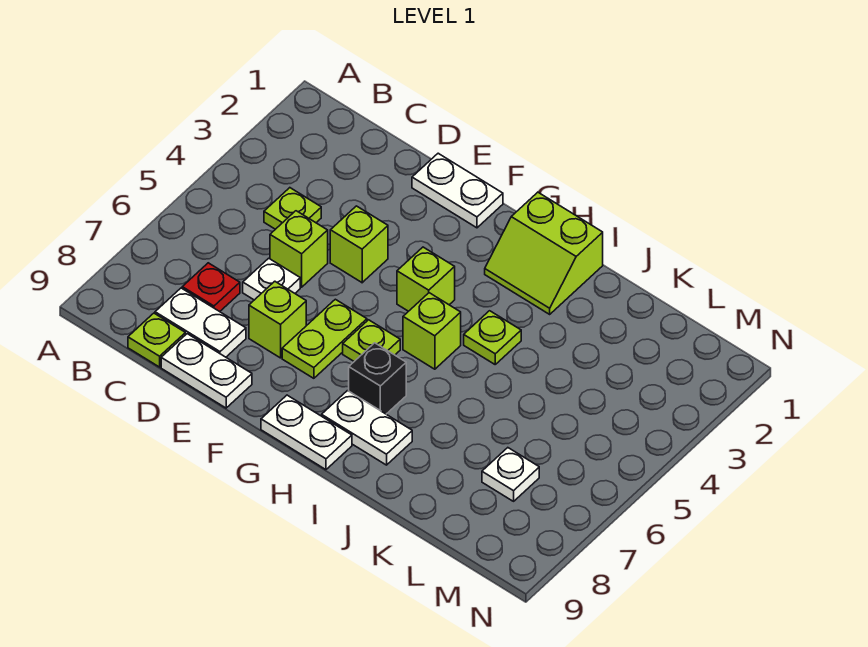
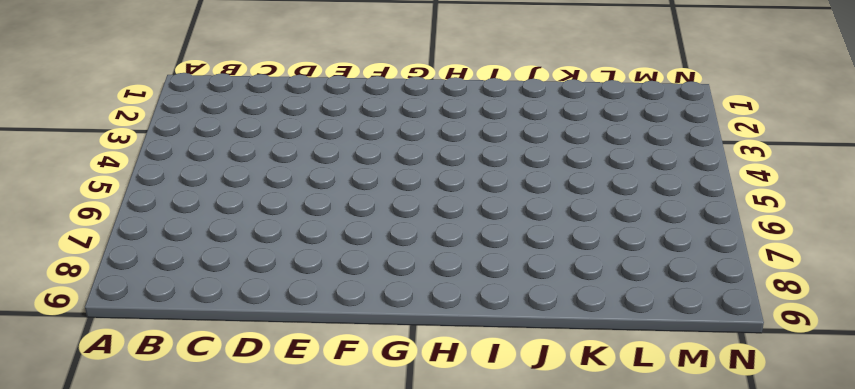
none -> lime 1x1 plate [264,188,321,229]
none -> red 1x1 plate [182,263,240,312]
none -> white 1x2 plate [155,288,246,357]

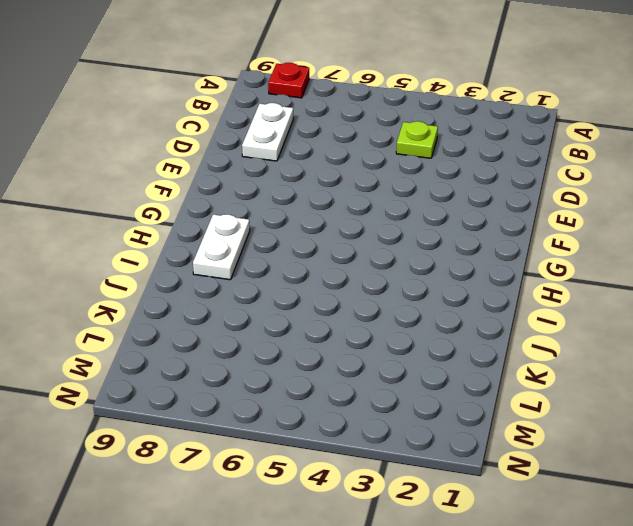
red 1x1 plate [268,63,309,98] -> red 1x1 plate moved to [182,263,240,312]
none -> lime 1x1 plate [128,313,185,367]
none -> lime 1x1 brick [270,211,328,287]
none -> white 1x1 plate [243,258,300,300]

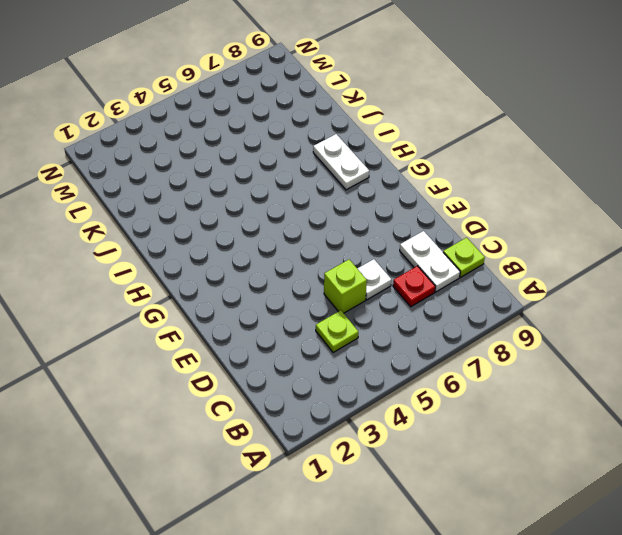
none -> white 1x2 plate [161,334,252,408]
none -> white 1x2 plate [412,153,503,228]
none -> lime 1x1 brick [330,206,388,283]

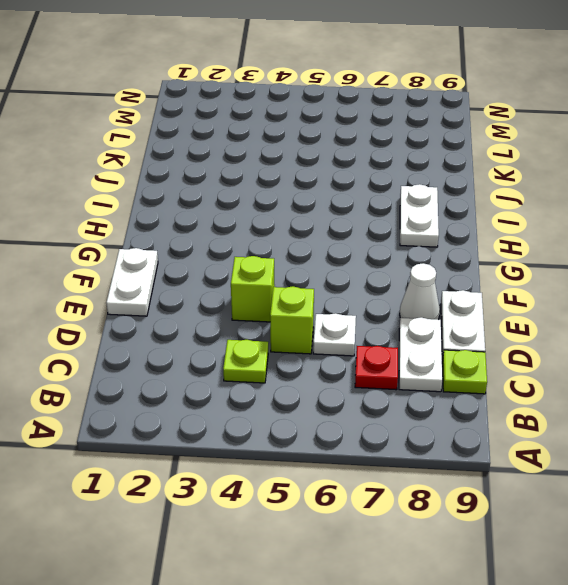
white 1x1 cone [400,263,440,320] -> none
none -> lime 1x1 brick [249,281,306,358]
none -> lime 1x2 plate [282,299,367,378]
none -> lime 1x1 brick [397,247,455,311]

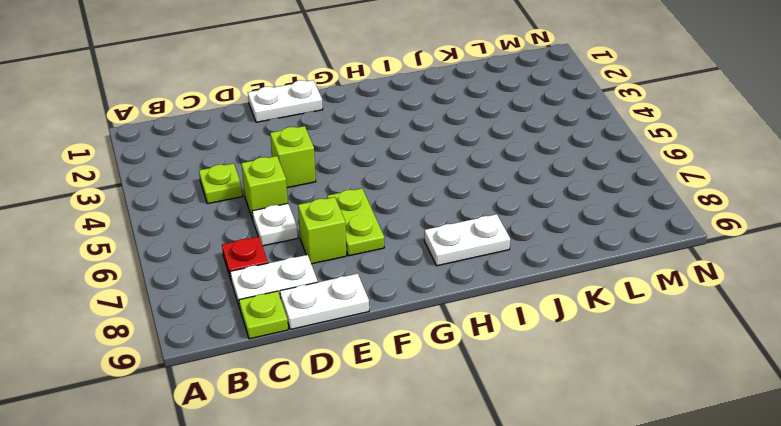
none -> lime 1x1 brick [397,247,455,311]
none -> lime 1x1 plate [343,320,400,361]
none -> white 1x2 plate [261,395,352,470]

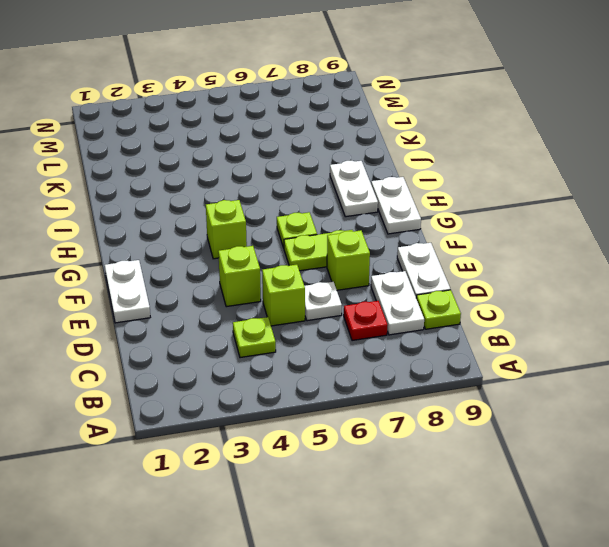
none -> lime 2x2 slope [485,192,603,314]
none -> lime 1x1 brick [403,293,461,369]
none -> black 1x1 brick [349,343,406,414]

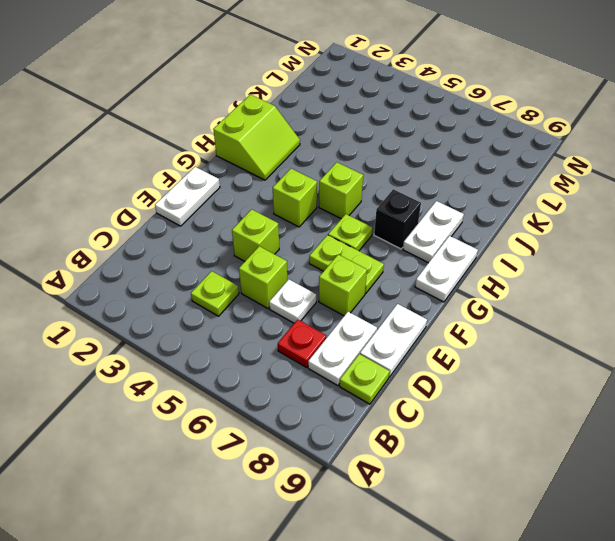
none -> lime 1x1 plate [464,311,521,364]
none -> white 1x1 plate [482,448,539,501]

